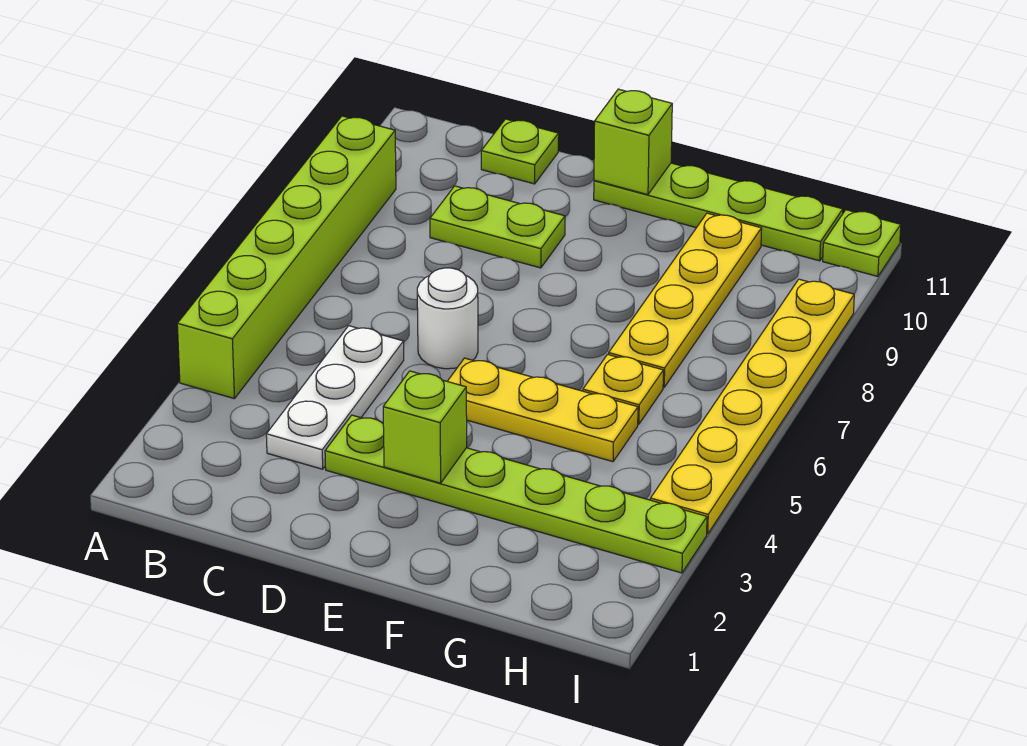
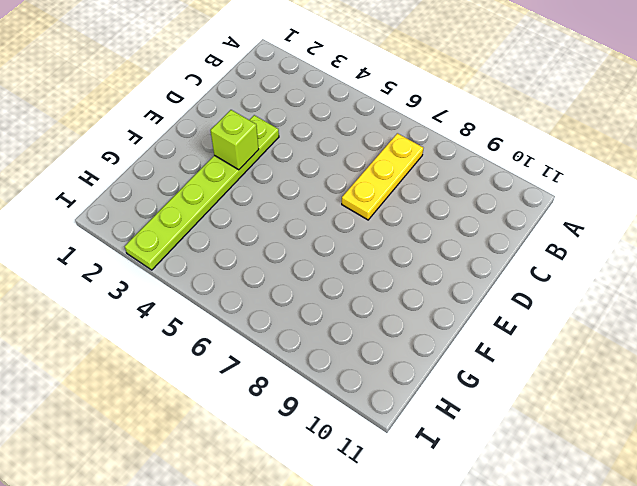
yellow 1x3 plate [342,133,423,220] -> yellow 1x3 plate moved to [447,358,638,462]
none -> lime 1x6 brick [177,116,396,399]
none -> white 1x3 plate [266,326,404,469]
none -> lime 1x2 plate [430,186,565,268]

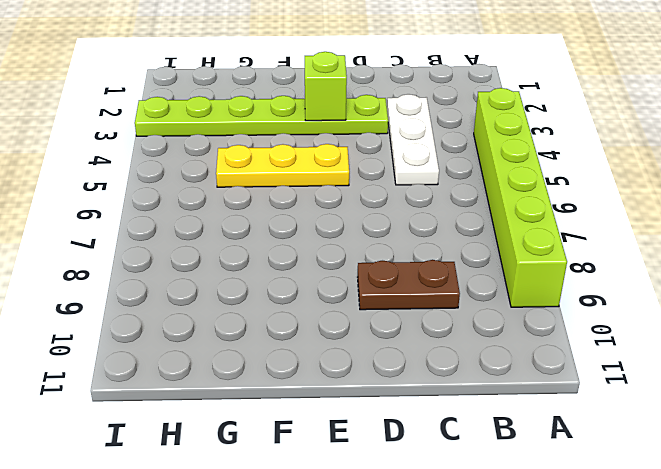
brown 1x2 plate [358,260,460,310] -> lime 1x2 plate [430,186,565,268]
none -> lime 1x1 plate [481,119,559,184]
none -> white 1x1 round brick [417,268,478,369]
none -> lime 1x4 plate [594,163,843,261]

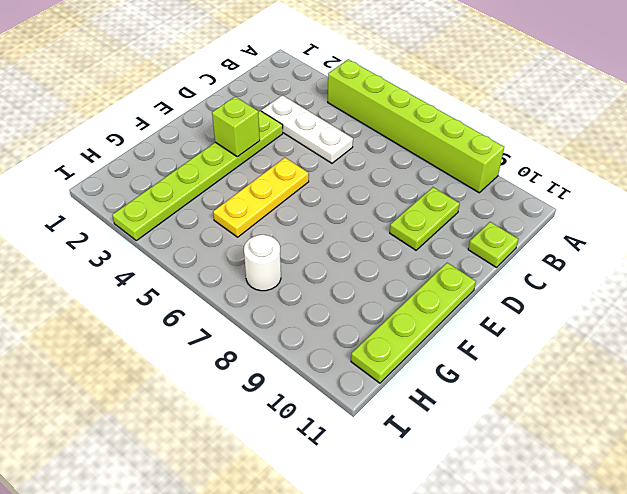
white 1x1 round brick [244,235,281,291] -> white 1x1 round brick moved to [417,268,478,369]
none -> yellow 1x1 plate [583,354,663,424]
none -> yellow 1x4 plate [609,213,762,387]
none -> yellow 1x6 plate [650,279,854,534]

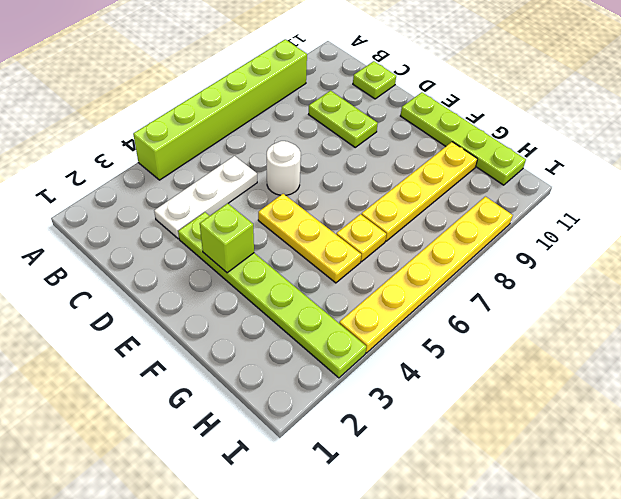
none -> lime 1x1 plate [823,210,901,276]
none -> lime 1x1 brick [594,89,672,195]

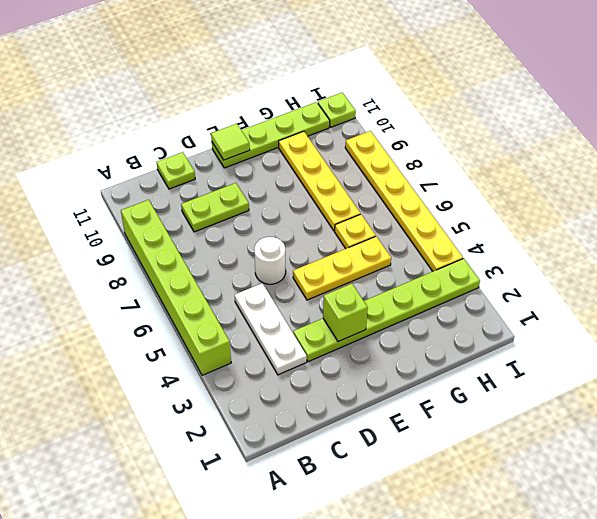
lime 1x1 tile [211,124,250,160] -> lime 1x1 brick [594,89,672,195]

